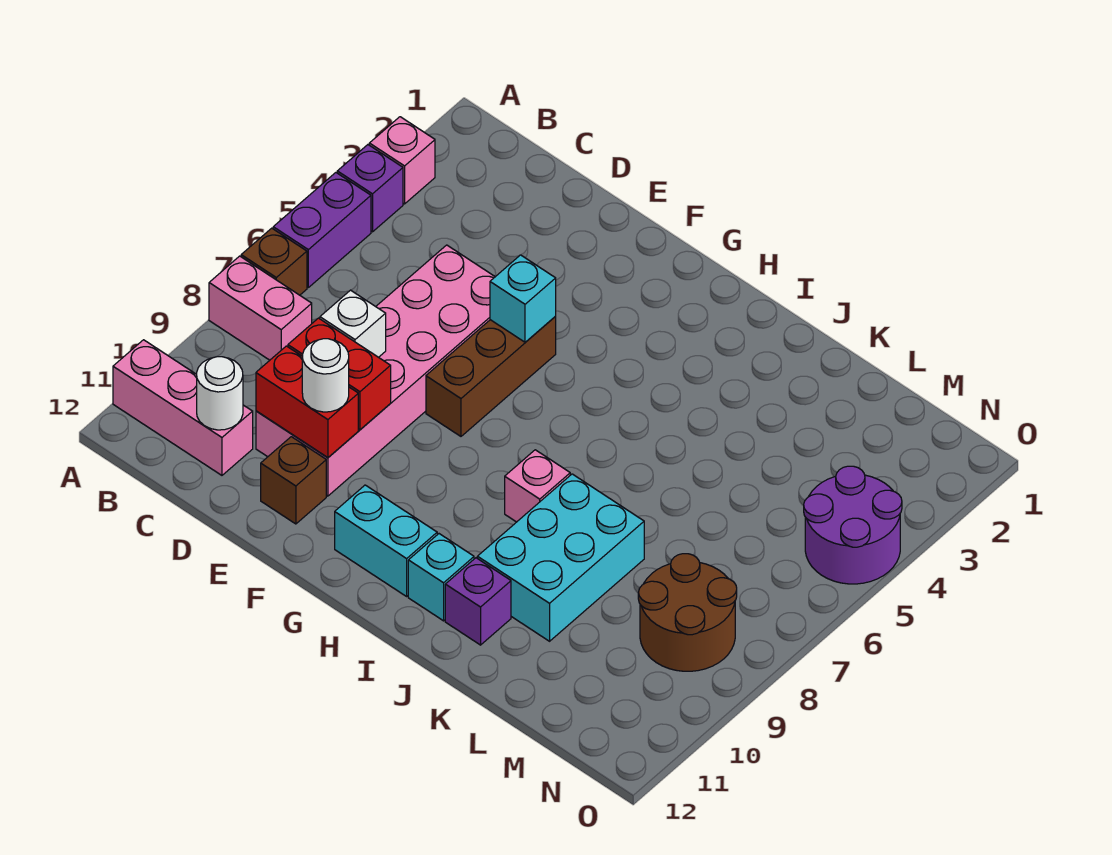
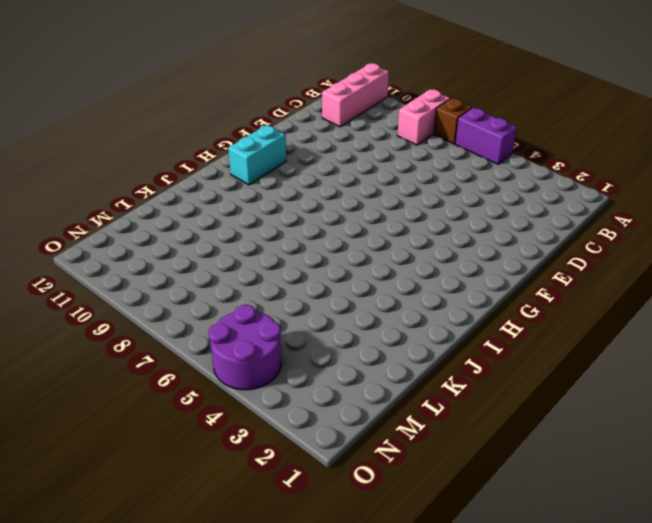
none -> pink 1x1 brick [369,117,435,204]
none -> purple 1x1 brick [337,145,403,232]
none -> pink 2x6 brick [256,245,495,496]

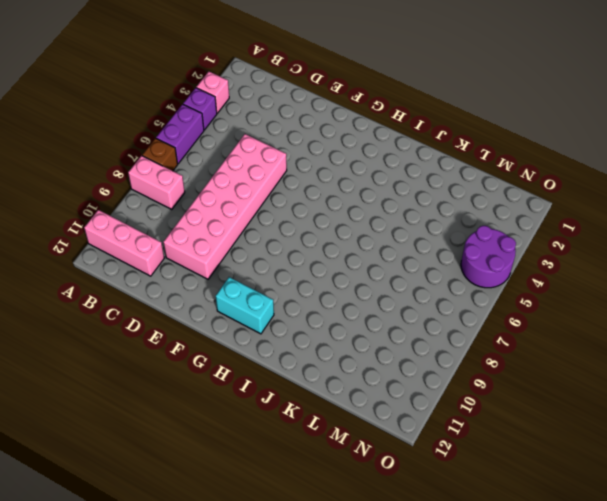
none -> brown 1x1 brick [261,437,326,524]
none -> brown 1x3 brick [426,317,556,436]
none -> pink 1x1 brick [505,450,570,522]

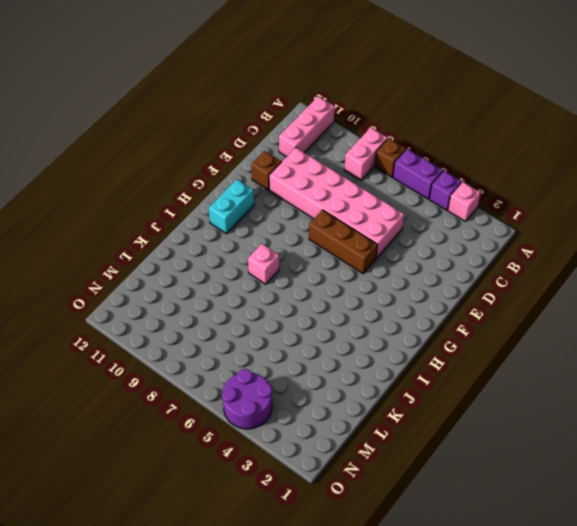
none -> cyan 1x1 brick [408,534,474,621]
none -> cyan 2x3 brick [477,474,644,641]
none -> purple 1x1 brick [445,558,511,645]

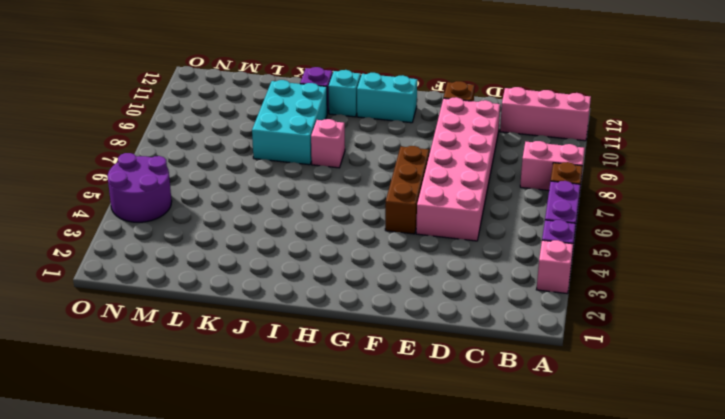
none -> brown 2x2 round brick [638,554,737,671]
none -> white 1x1 round brick [197,357,243,430]
none -> white 1x1 brick [320,290,386,357]

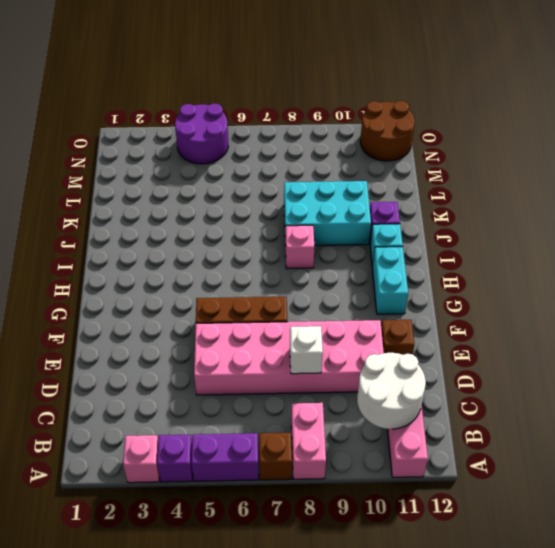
white 2x2 round brick [357,353,426,429] -> white 1x1 round brick [197,357,243,430]
brown 2x2 round brick [360,101,415,161] -> brown 2x2 round brick moved to [638,554,737,671]
none -> red 1x2 brick [288,318,391,430]
none -> red 1x2 brick [256,346,358,458]
none -> cyan 1x1 brick [490,255,556,342]

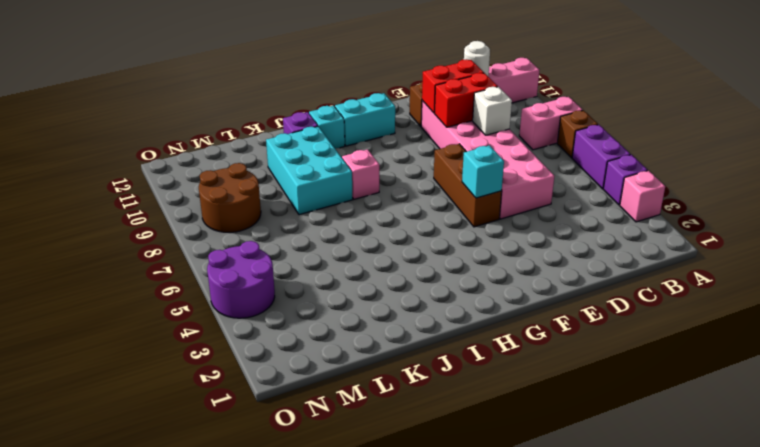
none -> white 1x1 round brick [302,339,349,412]

